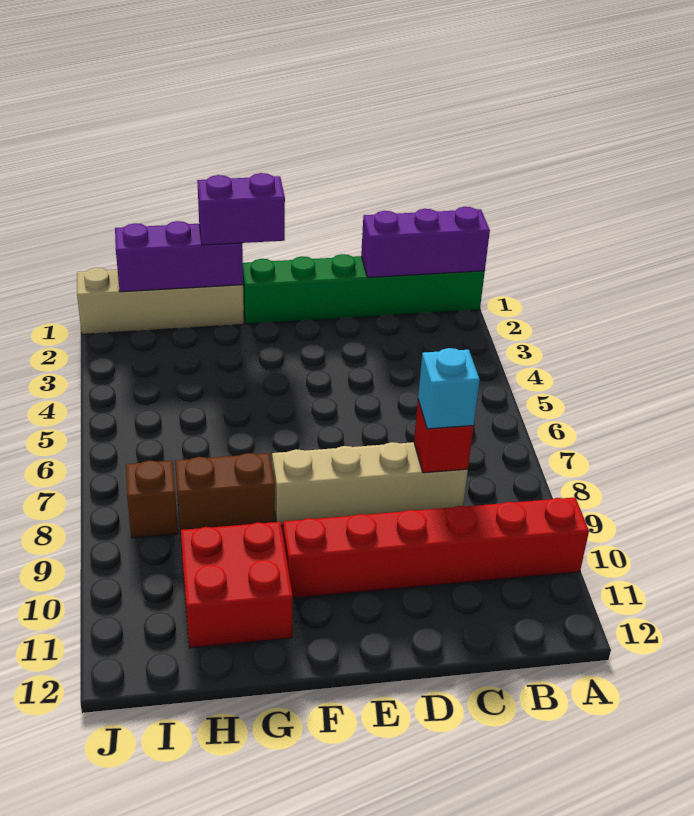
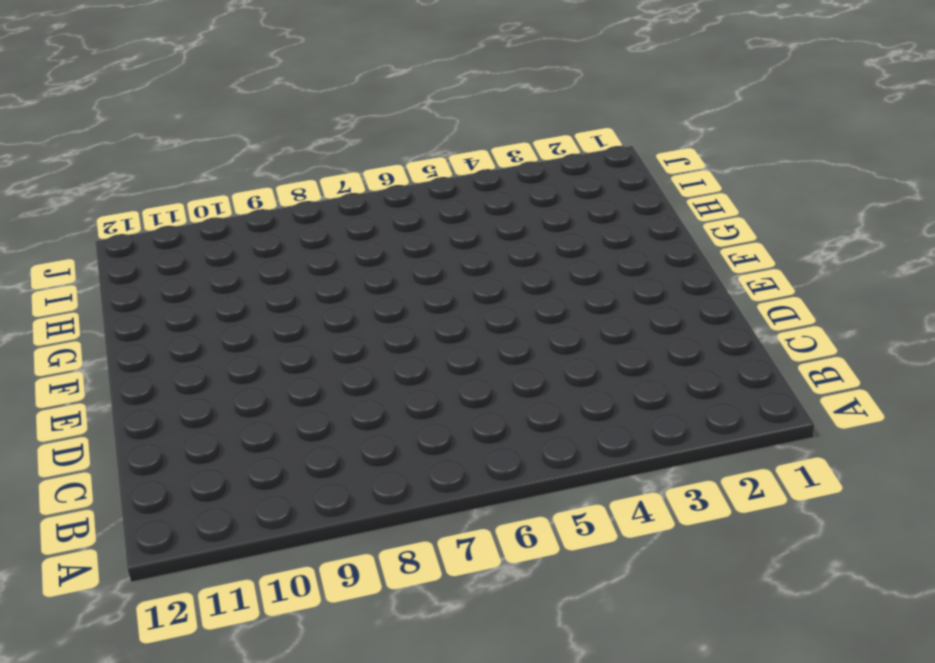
none -> green 1x6 brick [243,254,485,324]
none -> red 1x6 brick [283,497,589,598]
none -> tan 1x4 brick [272,442,468,526]

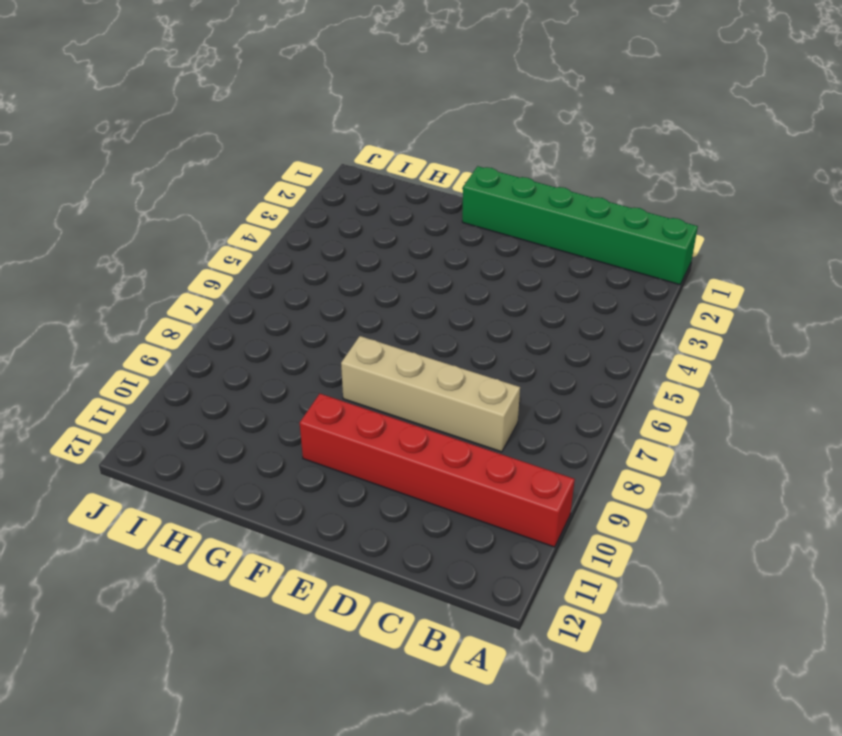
none -> tan 1x4 brick [77,268,244,334]
none -> brown 1x2 brick [175,453,275,534]
none -> red 2x2 brick [181,522,293,648]

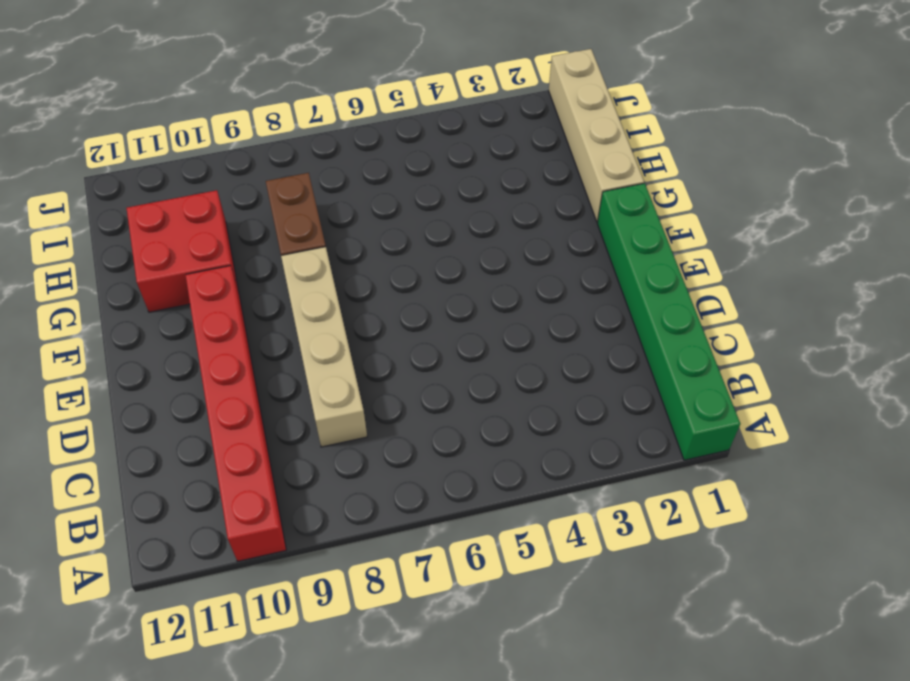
none -> brown 1x1 brick [126,460,178,538]
none -> purple 1x3 brick [361,207,490,277]
none -> red 1x1 brick [414,400,474,473]

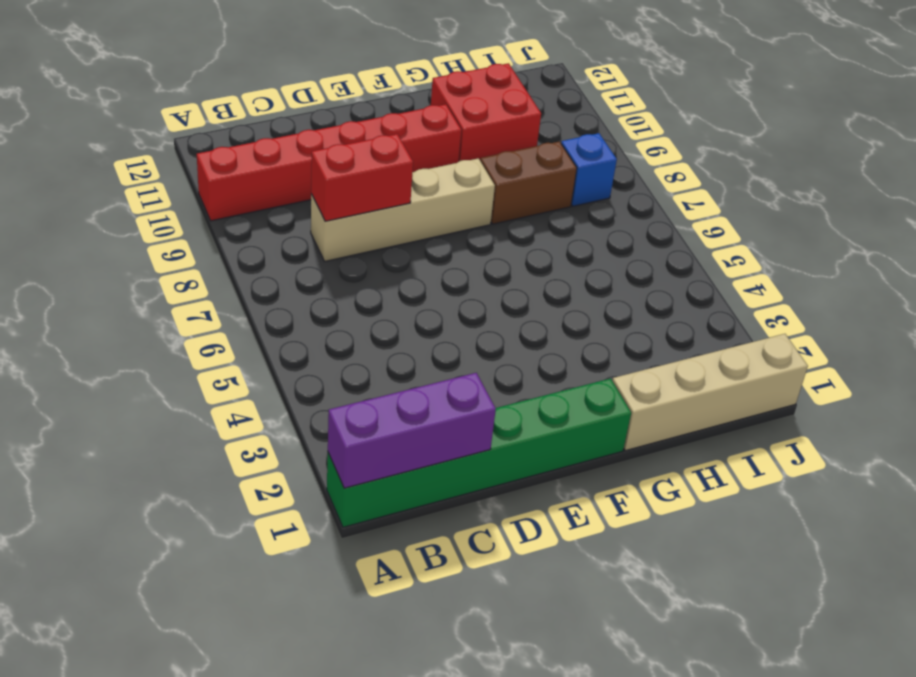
red 1x2 brick [311,134,413,221] -> red 1x1 brick [414,400,474,473]
blue 1x1 brick [561,133,617,206] -> brown 1x1 brick [126,460,178,538]
none -> purple 1x3 brick [115,221,243,292]
none -> cyan 1x1 brick [418,348,480,429]
none -> purple 1x2 brick [197,173,285,245]

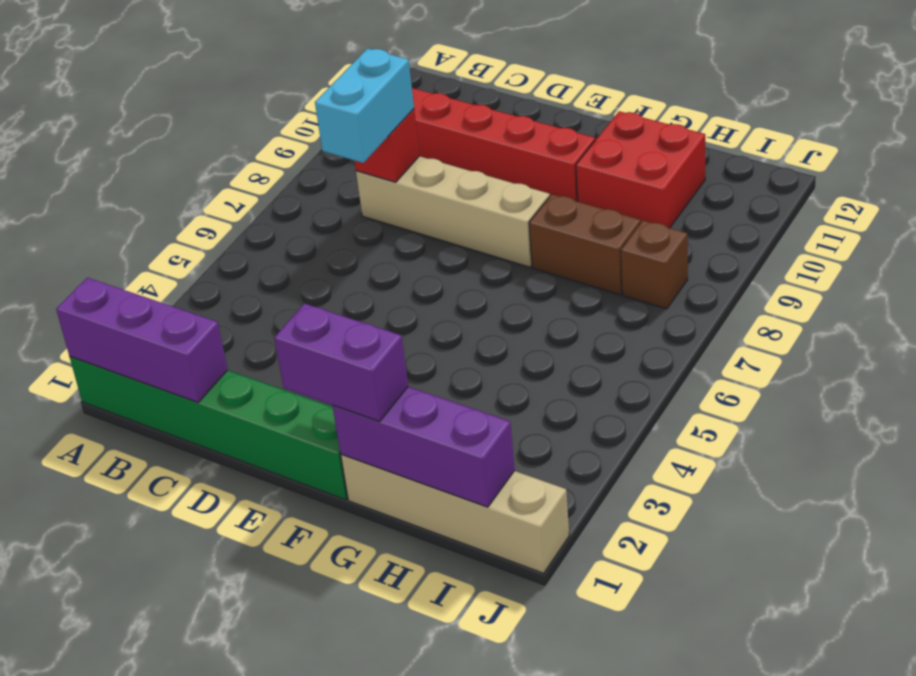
cyan 1x2 brick [315,49,414,163] -> cyan 1x1 brick [418,348,480,429]

